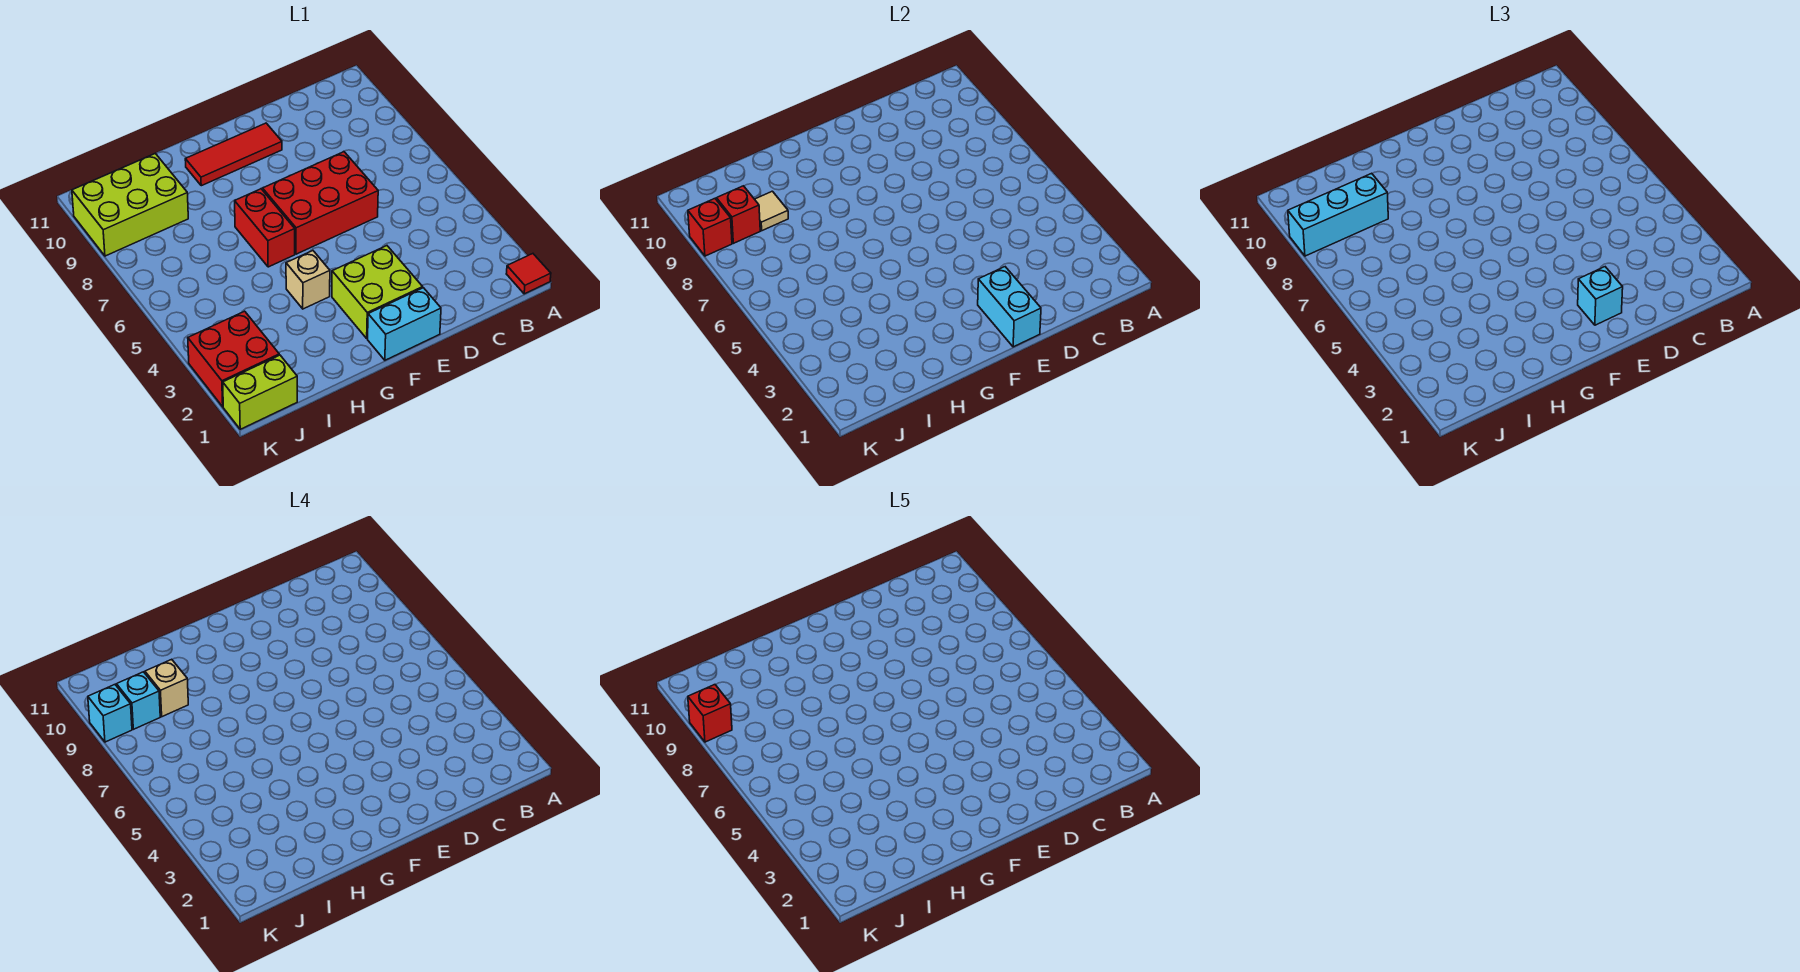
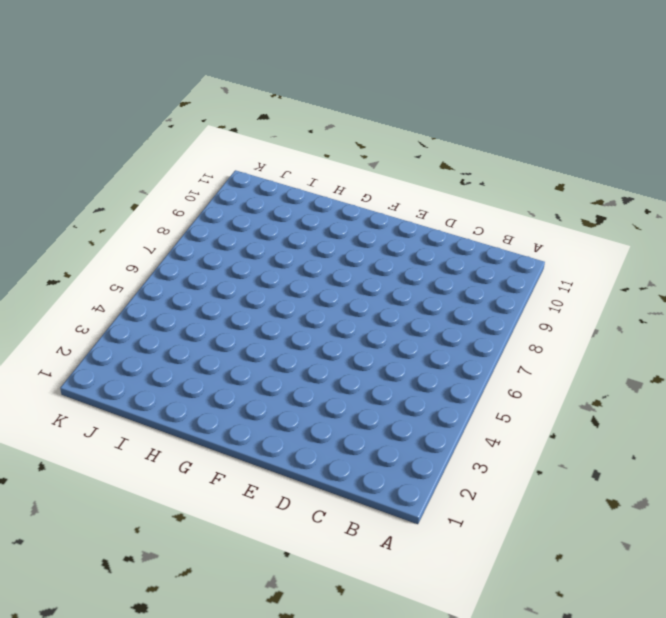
none -> red 1x1 tile [506,254,551,294]
none -> red 2x3 brick [263,152,378,254]
none -> cyan 1x2 brick [368,288,441,360]

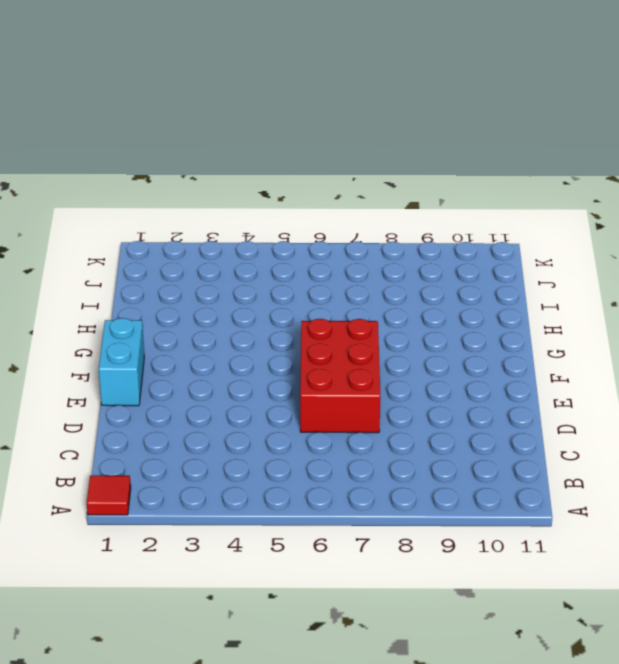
none -> lime 2x2 brick [332,246,423,338]
none -> red 1x3 tile [185,123,282,186]
none -> tan 1x1 brick [286,251,330,309]

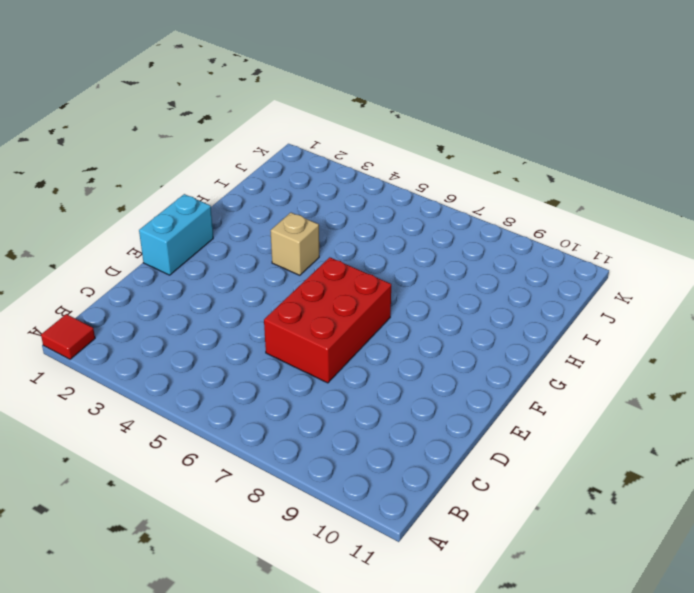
none -> lime 2x2 brick [332,246,423,338]
none -> red 1x3 tile [185,123,282,186]
none -> red 1x2 brick [235,189,295,267]

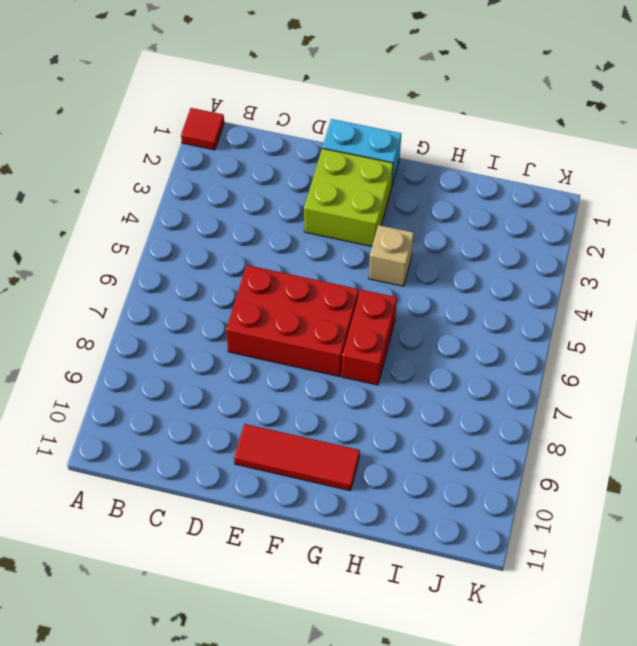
none -> lime 2x3 brick [72,153,188,256]
none -> lime 1x2 brick [223,355,297,429]
none -> red 2x2 brick [188,311,279,407]

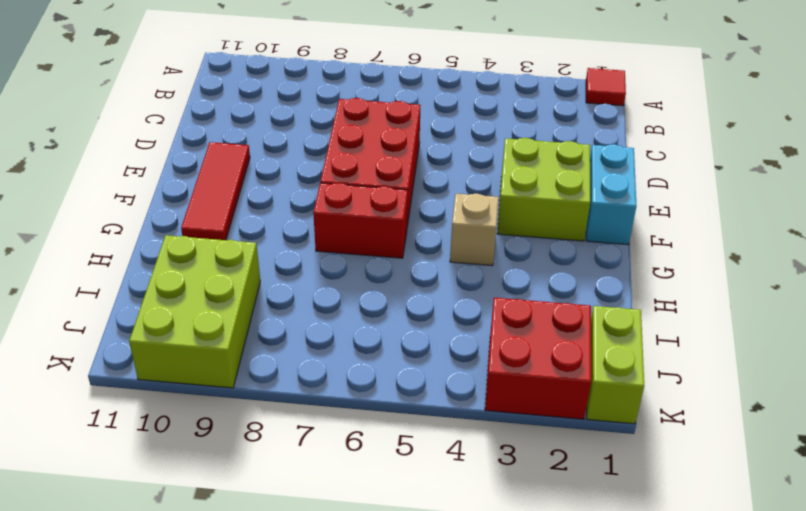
none -> cyan 1x2 brick [978,267,1041,347]
none -> tan 1x1 tile [755,191,788,231]
none -> red 1x1 brick [716,186,760,243]

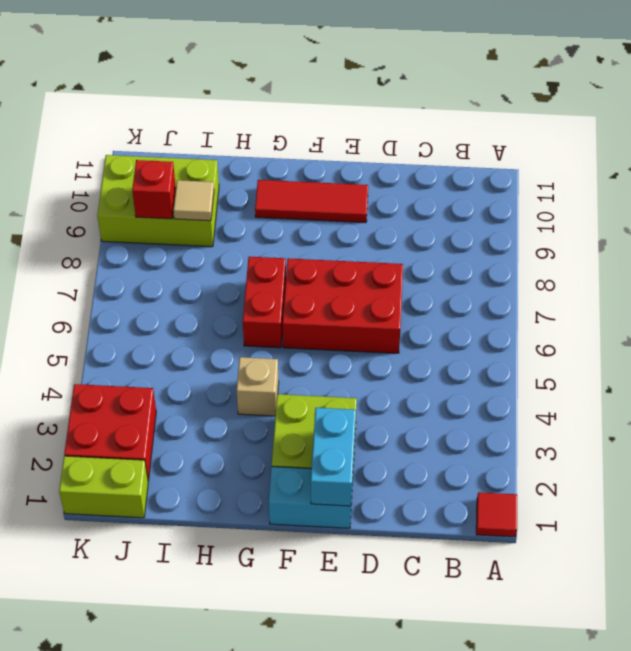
none -> red 1x1 brick [688,199,732,256]
none -> cyan 1x1 brick [1578,267,1623,325]
none -> cyan 1x3 brick [1288,173,1388,256]

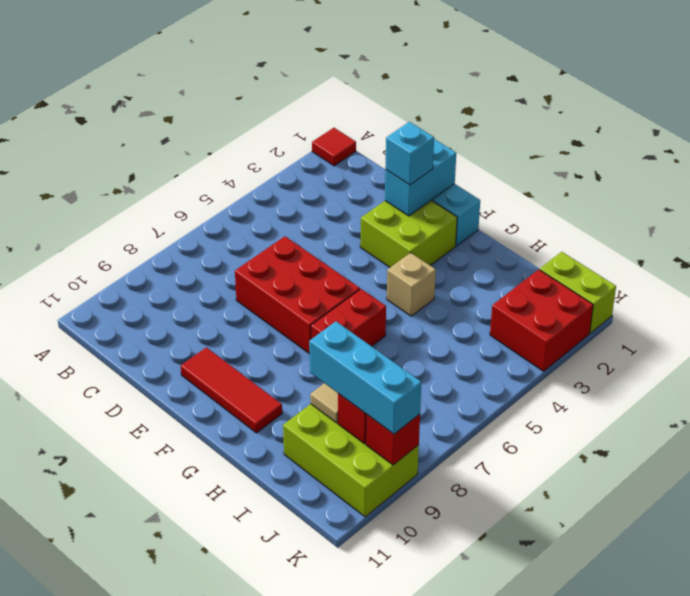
none -> tan 1x1 brick [145,659,188,717]
none -> cyan 1x1 brick [116,672,160,729]
none -> cyan 1x1 brick [88,685,132,742]

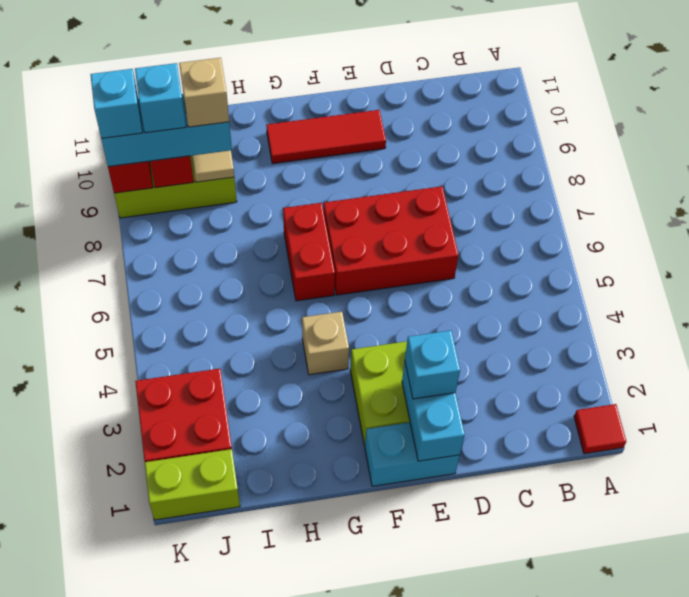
none -> red 1x1 brick [688,685,732,742]

